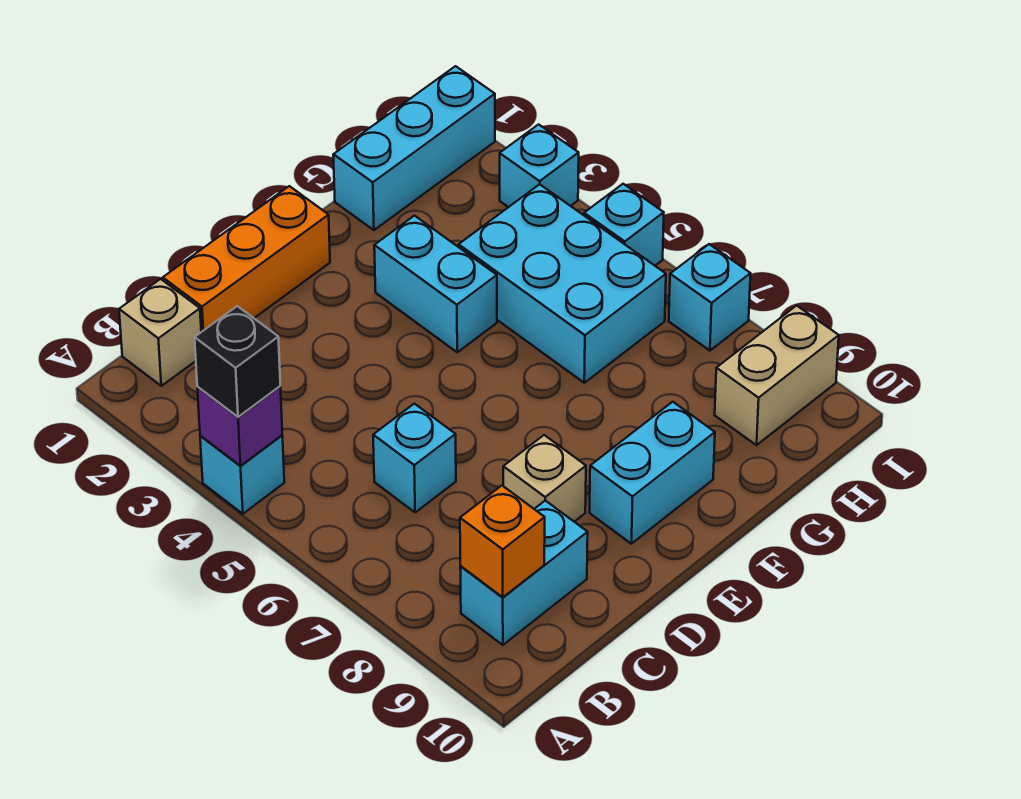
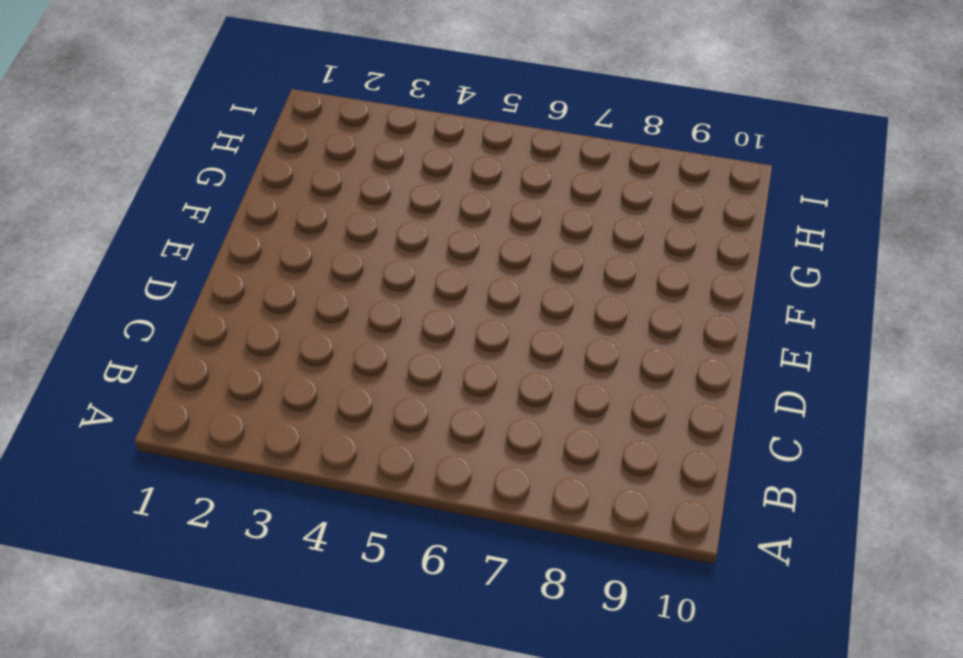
none -> cyan 1x1 brick [200,435,284,514]
none -> tan 1x1 brick [119,279,201,386]
none -> cyan 1x2 brick [460,501,588,645]

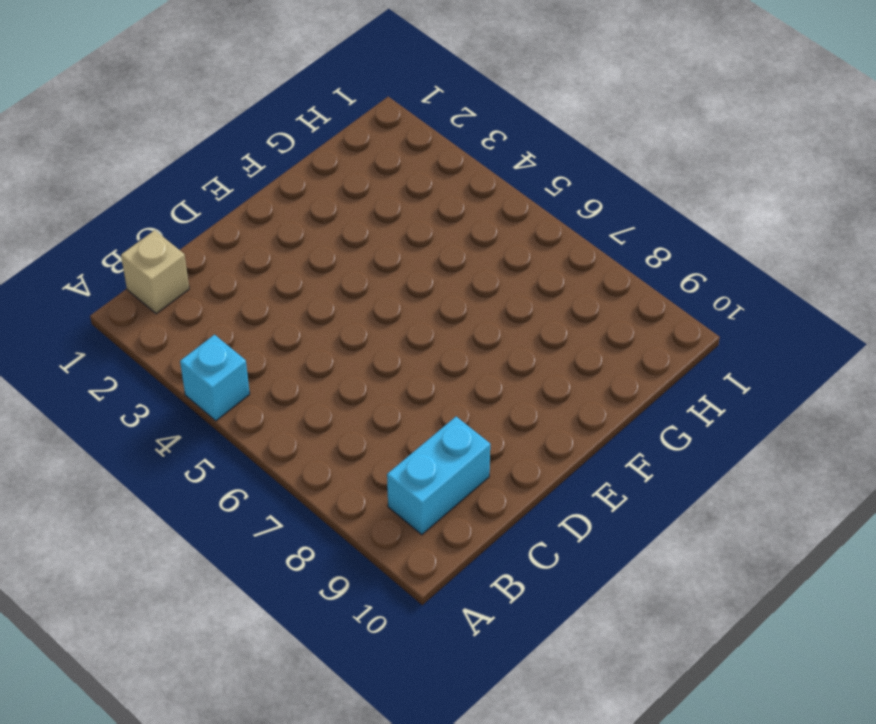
none -> orange 1x3 brick [163,186,330,332]
none -> cyan 1x1 brick [373,404,456,512]
none -> tan 1x1 brick [503,435,586,522]

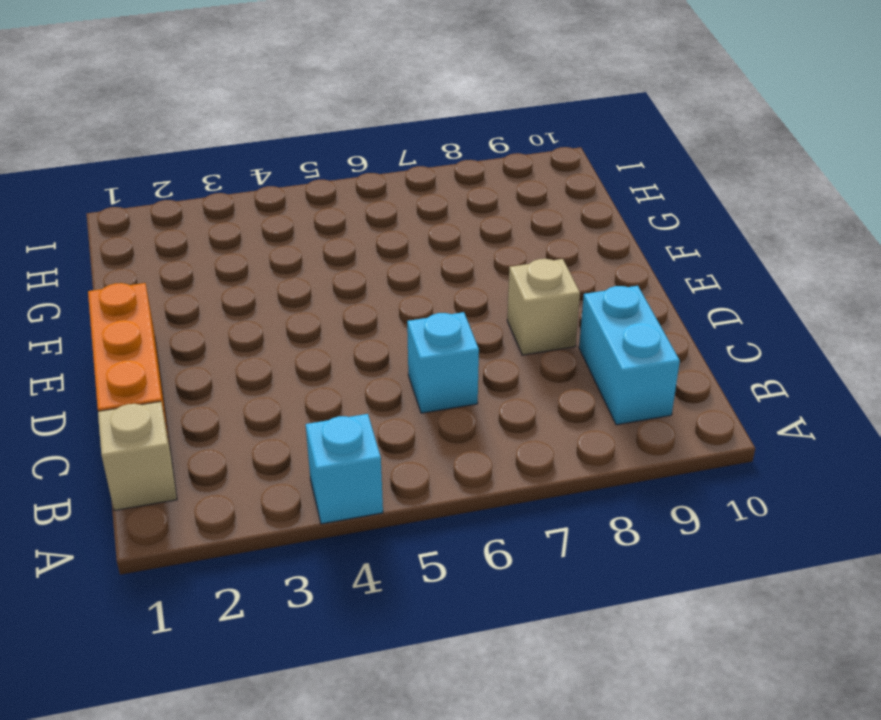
none -> cyan 1x2 brick [590,402,715,544]
none -> cyan 1x2 brick [374,216,497,352]
none -> cyan 1x3 brick [333,66,495,230]

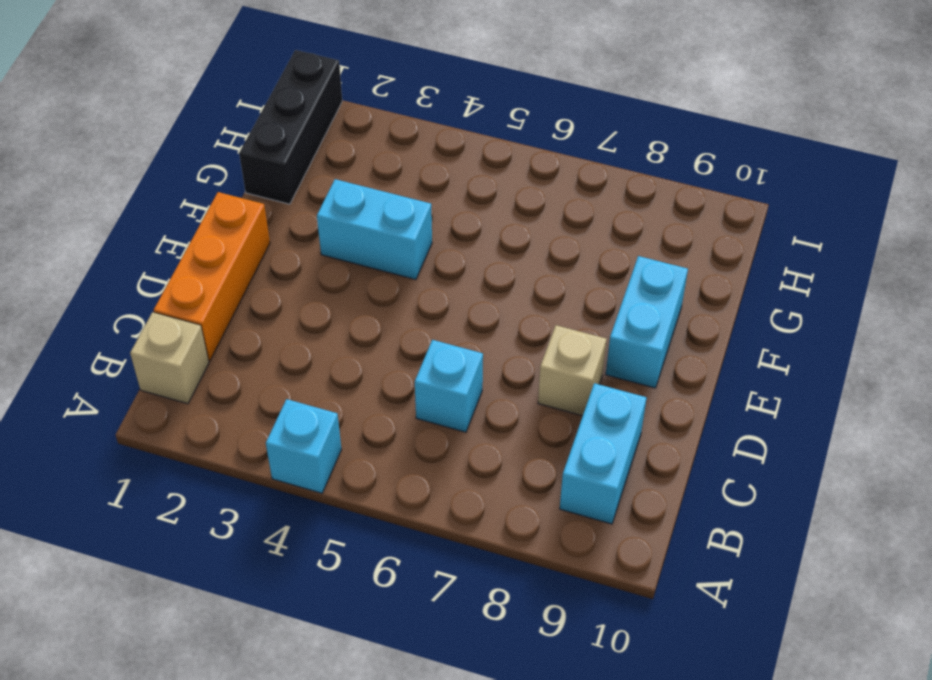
black 1x3 brick [239,50,342,204] -> cyan 1x3 brick [333,66,495,230]
none -> cyan 2x3 brick [459,184,666,383]
none -> tan 1x2 brick [715,306,839,445]
none -> cyan 1x1 brick [500,124,579,207]

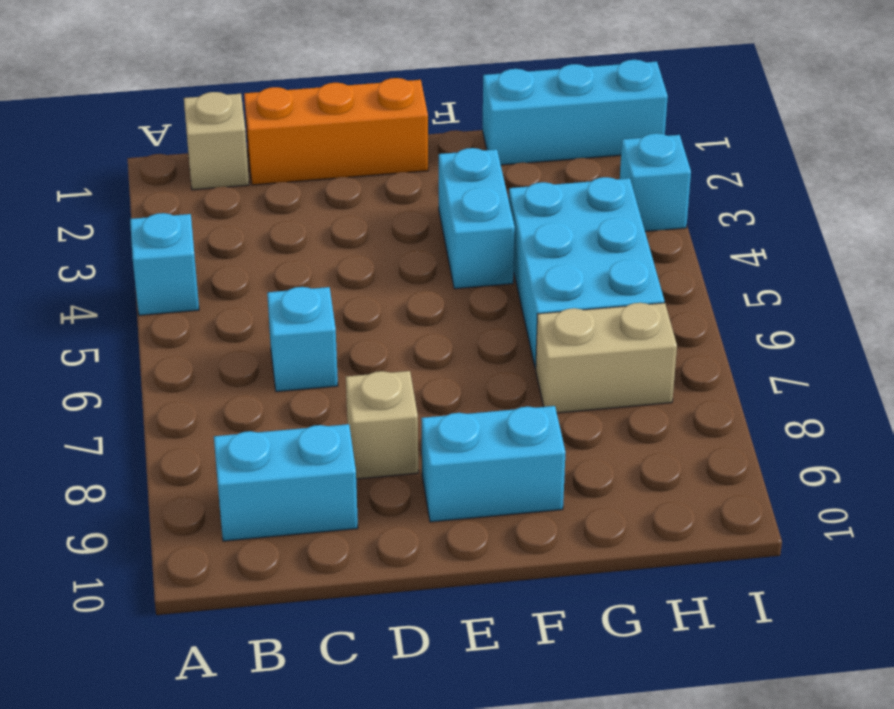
tan 1x2 brick [536,303,677,413] -> tan 1x2 brick moved to [715,306,839,445]
none -> cyan 1x1 brick [584,184,664,266]
none -> cyan 1x1 brick [669,244,751,351]
none -> purple 1x1 brick [197,387,282,466]

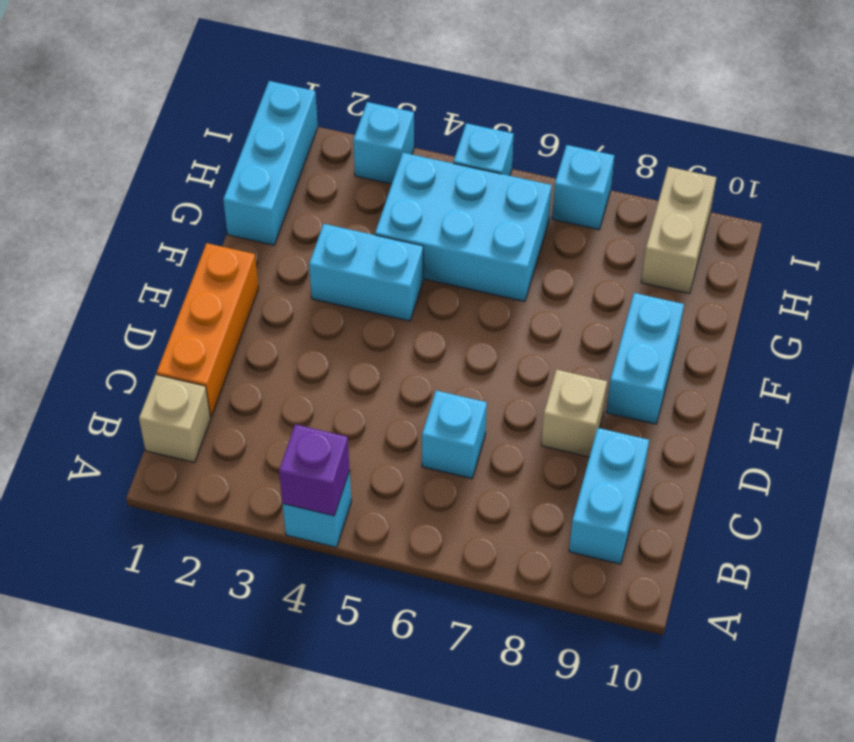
none -> orange 1x1 brick [460,486,545,597]
none -> black 1x1 brick [195,306,280,417]

